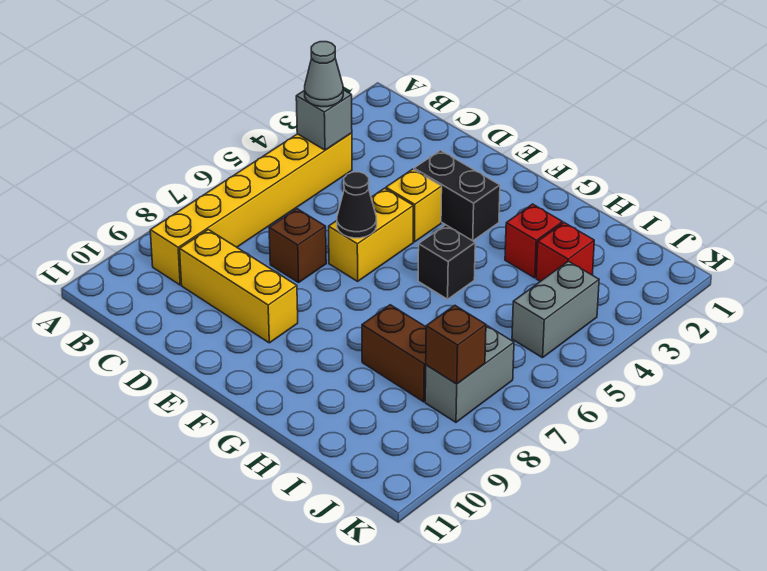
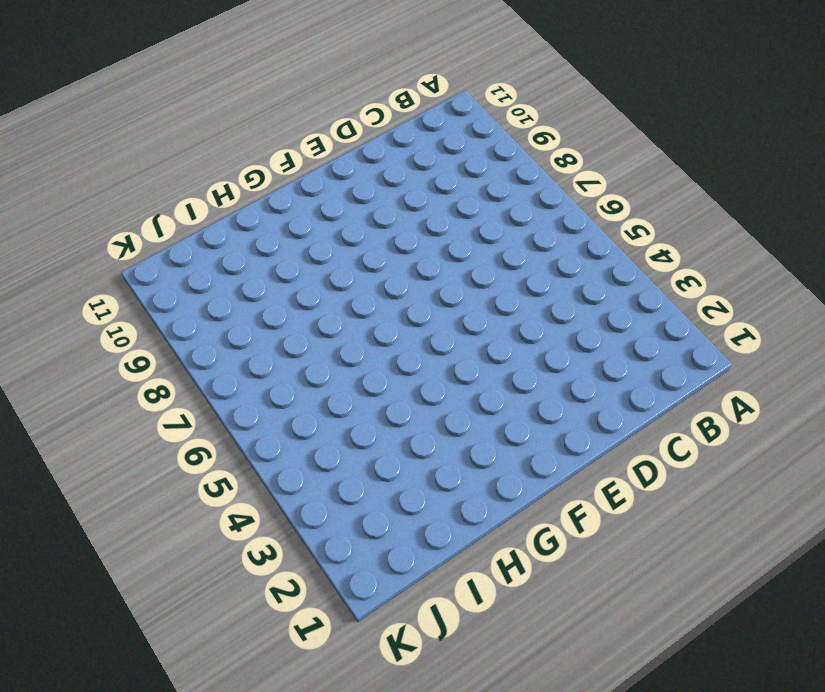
none -> yellow 1x6 brick [150,133,352,285]
none -> yellow 1x3 brick [180,230,298,343]
none -> brown 1x1 brick [269,209,326,283]

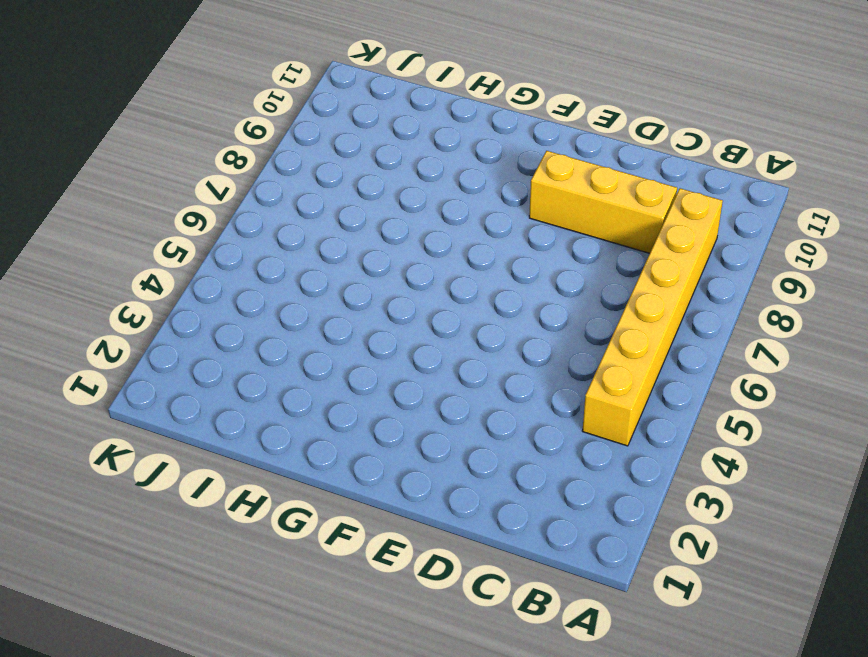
none -> brown 1x1 brick [269,209,326,283]
none -> black 1x2 brick [414,150,500,241]
none -> yellow 1x1 brick [386,169,442,242]

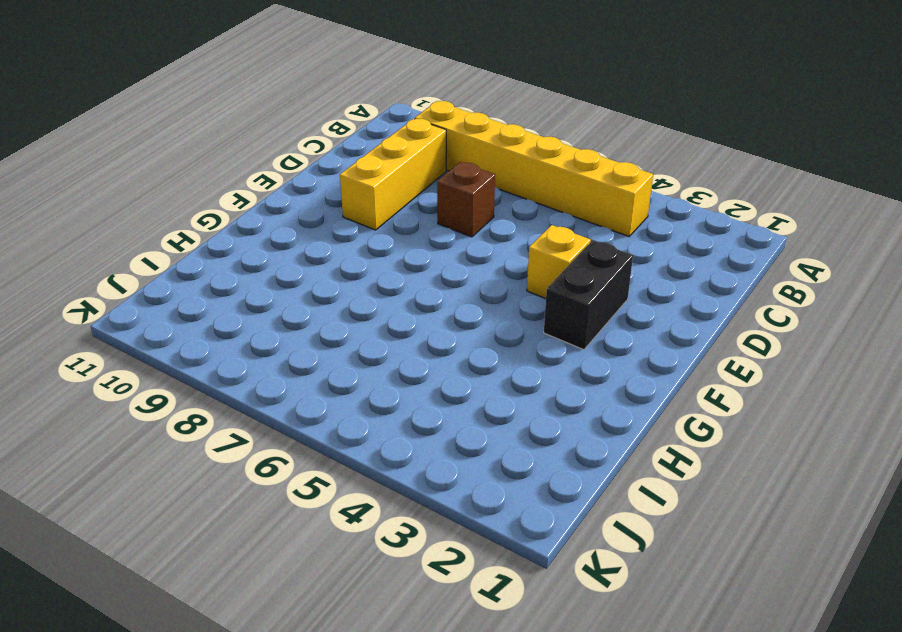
none -> yellow 1x2 brick [329,188,413,281]
none -> black 1x1 brick [418,225,475,299]
none -> red 1x1 brick [505,204,563,278]

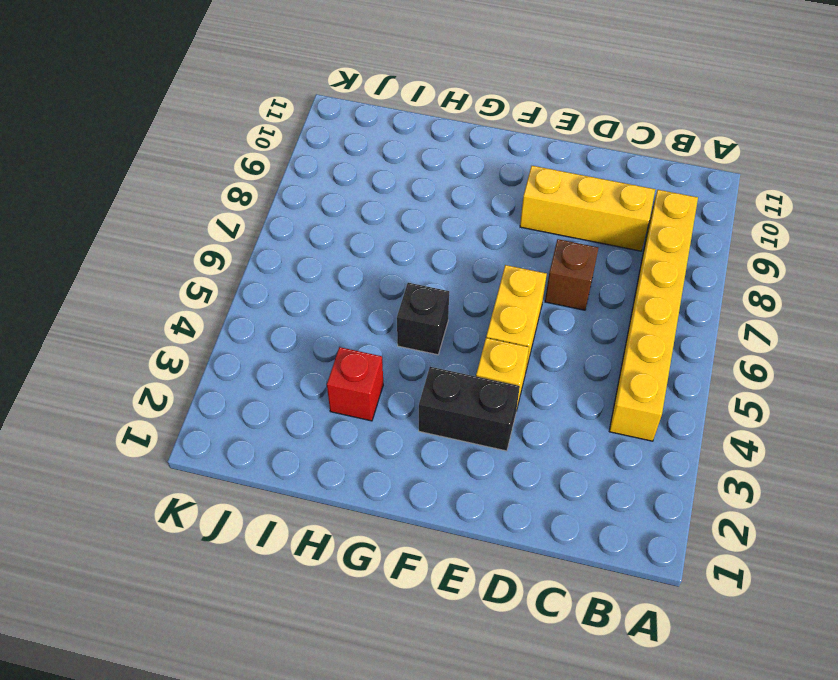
none -> brown 1x2 brick [362,305,426,402]
none -> red 1x1 brick [536,223,594,281]
none -> grey 1x2 brick [512,261,599,358]

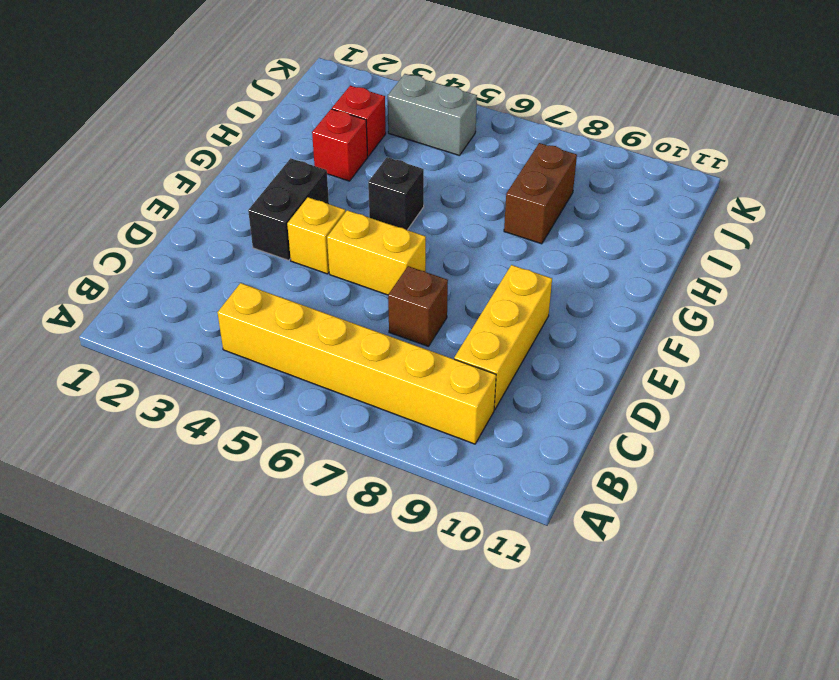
none -> grey 1x2 brick [425,325,514,422]
none -> grey 1x1 brick [296,90,352,150]
none -> black 1x1 cone [337,172,377,238]

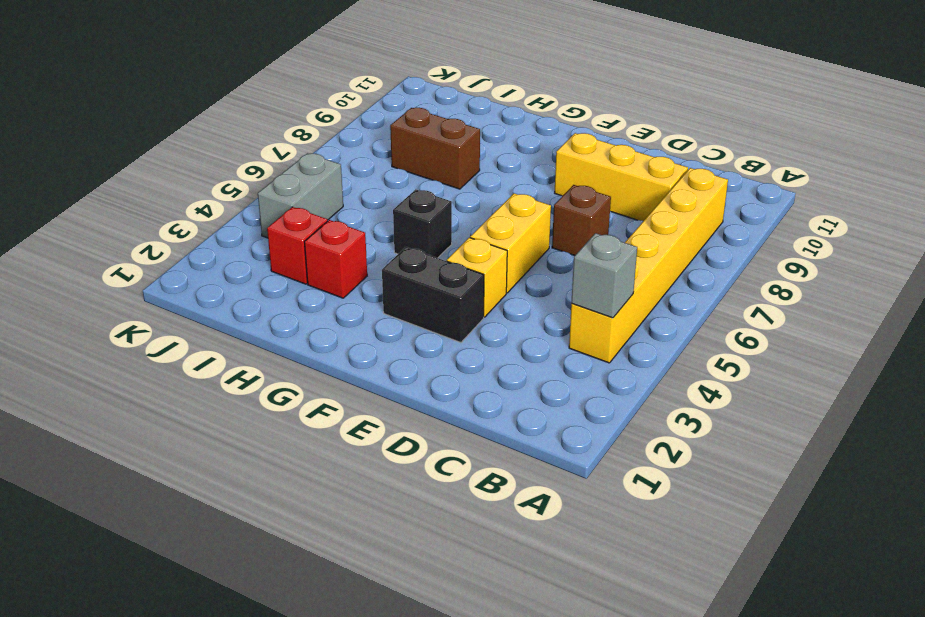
none -> grey 1x2 brick [425,325,514,422]
none -> black 1x1 cone [337,172,377,238]
none -> brown 1x1 brick [426,305,486,384]

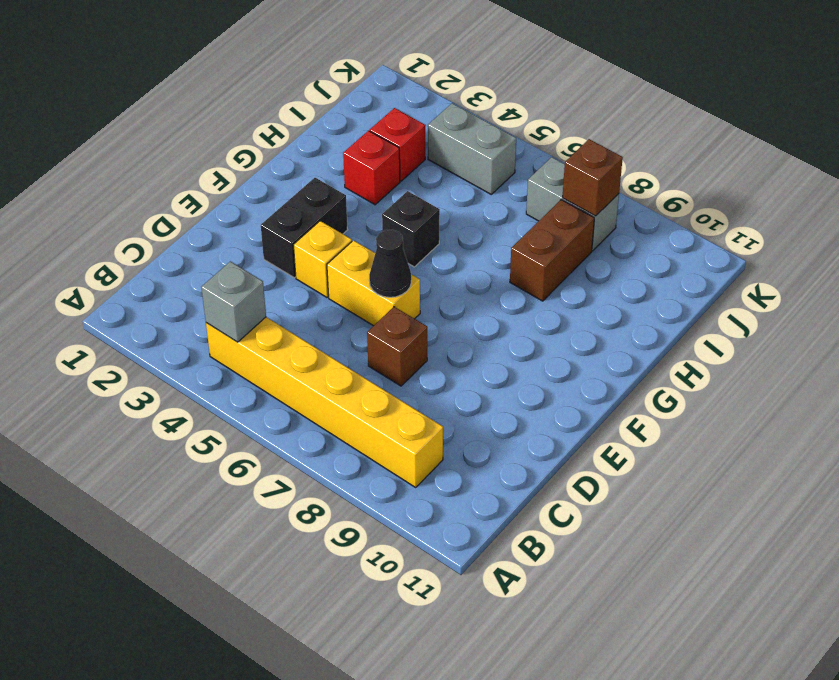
none -> yellow 1x3 brick [180,230,298,343]
none -> grey 1x1 cone [305,42,343,107]

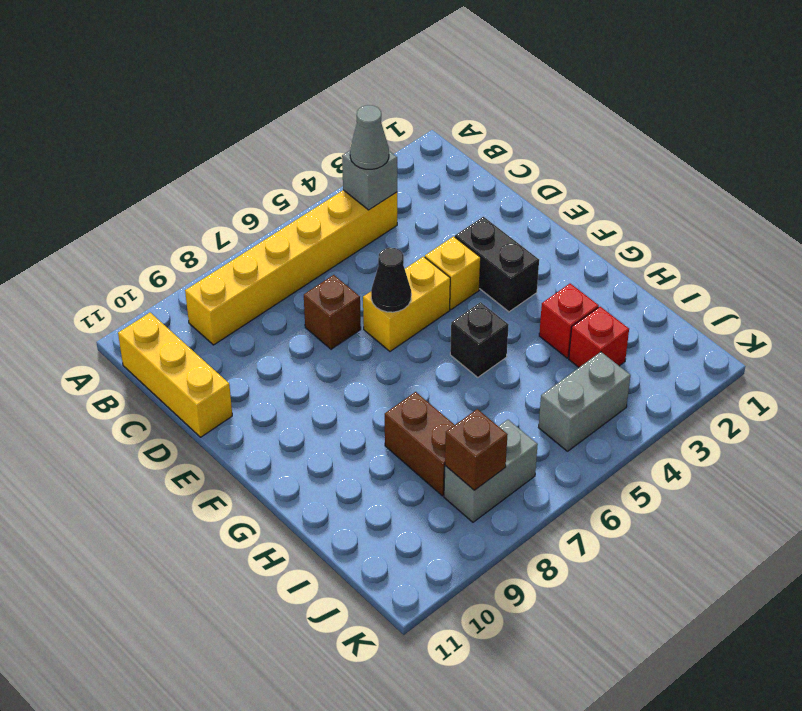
yellow 1x3 brick [118,313,232,437] -> yellow 1x3 brick moved to [180,230,298,343]

